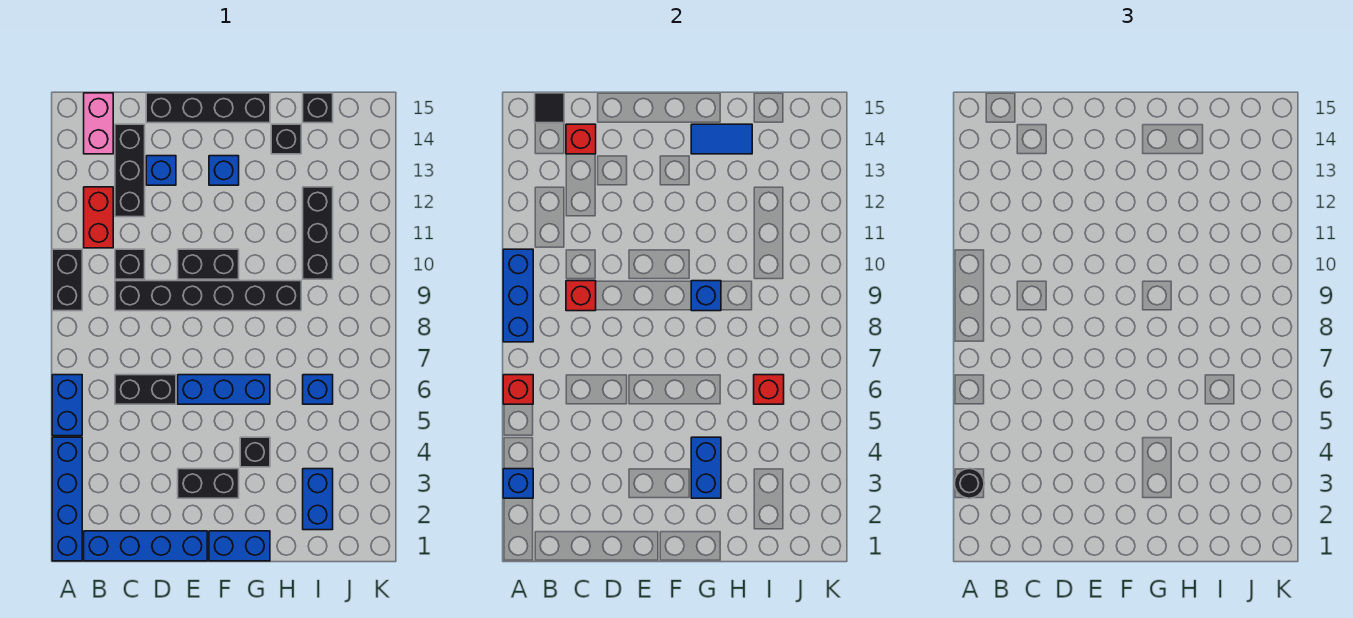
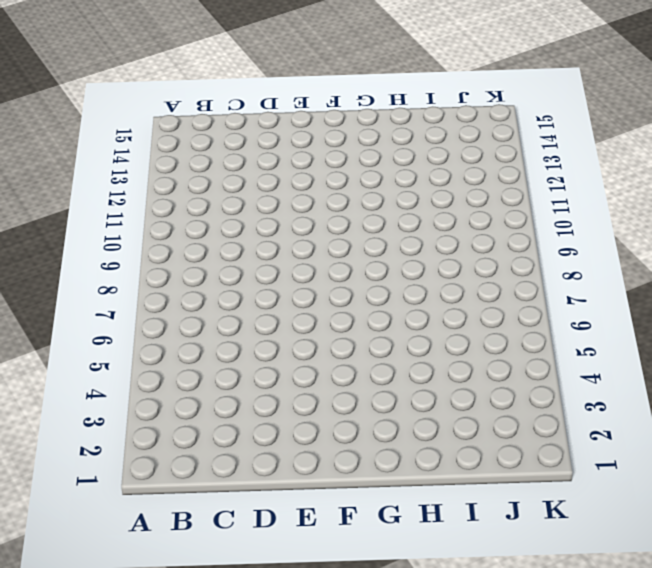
none -> blue 1x4 brick [52,437,82,561]
none -> blue 1x2 brick [52,375,82,436]
none -> black 1x2 brick [52,249,82,311]
none -> blue 1x4 brick [84,531,207,561]

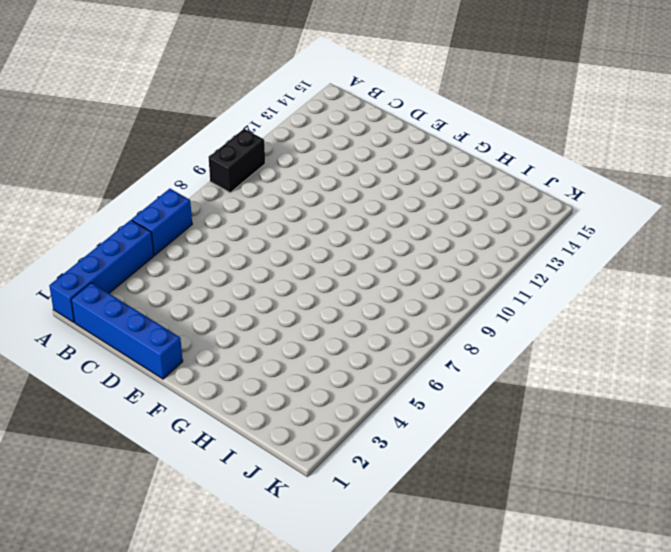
none -> red 1x2 brick [84,187,113,248]
none -> pink 1x2 brick [84,93,113,154]
none -> black 1x2 brick [115,375,176,404]
none -> black 1x6 brick [115,281,301,311]

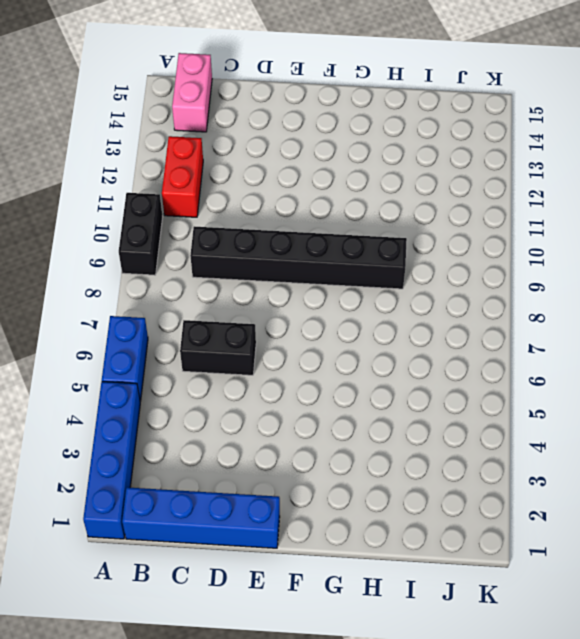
none -> black 1x1 brick [115,249,145,279]
none -> black 1x3 brick [115,124,145,217]
none -> blue 1x1 brick [146,156,176,185]
none -> black 1x4 brick [146,93,270,123]

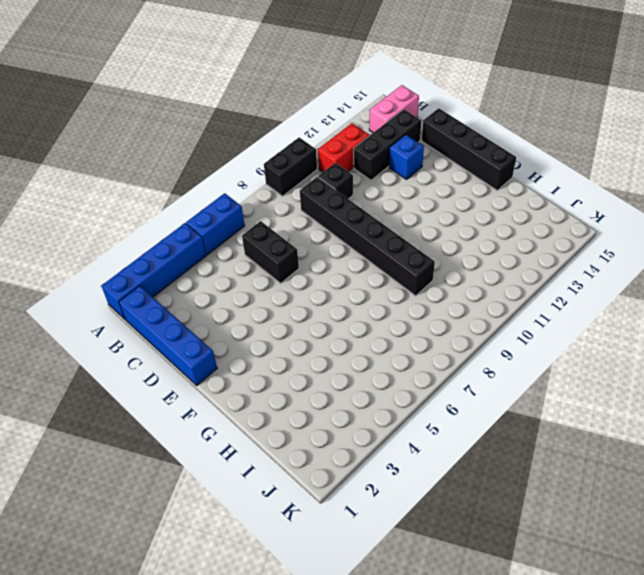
none -> black 1x2 brick [178,469,239,498]
none -> blue 1x3 brick [178,375,270,404]
none -> black 1x2 brick [178,249,239,279]
none -> blue 1x2 brick [209,531,270,561]

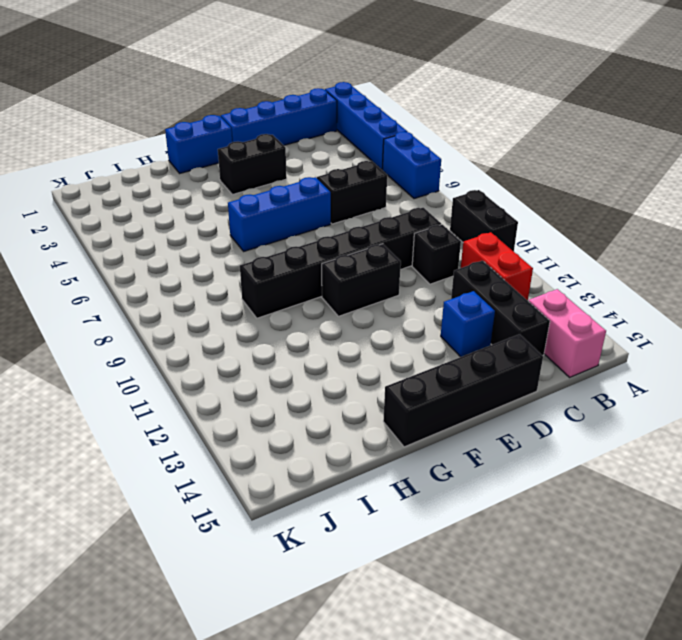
none -> blue 1x1 brick [209,156,239,185]
none -> black 1x1 brick [240,437,270,467]
none -> black 1x1 brick [271,124,301,154]
none -> blue 1x2 brick [303,469,333,530]

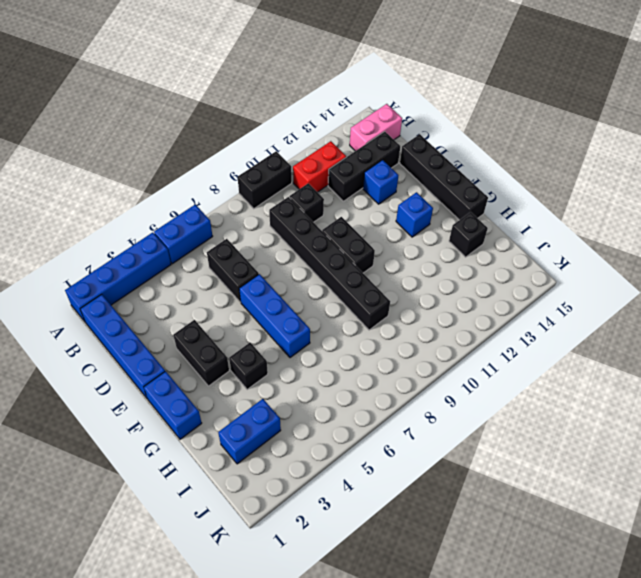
none -> blue 1x1 brick [303,375,333,404]
none -> black 1x3 brick [303,187,333,279]
none -> black 1x1 brick [303,93,333,123]
none -> blue 1x1 brick [503,469,533,498]

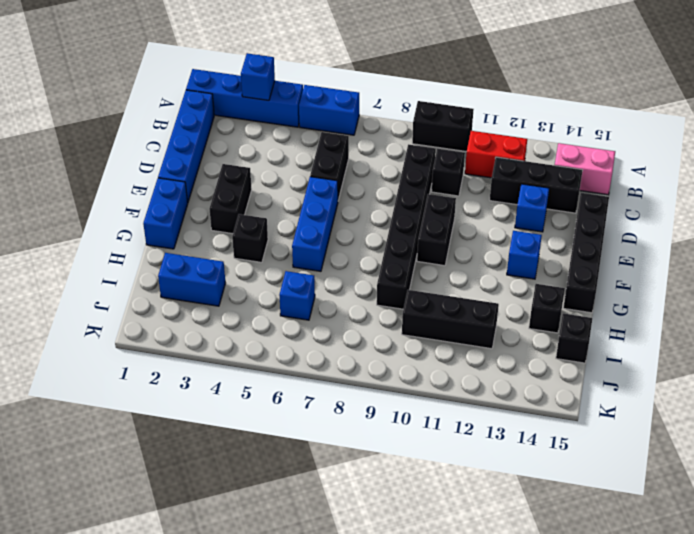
none -> red 1x1 brick [503,375,533,404]
none -> blue 1x3 brick [503,249,533,342]
none -> black 1x1 tile [535,93,564,123]
none -> red 1x1 brick [566,281,596,311]

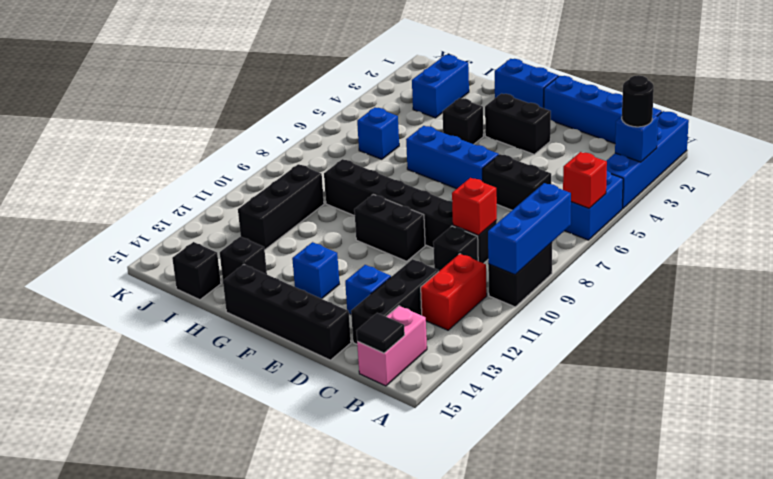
none -> red 1x1 brick [566,124,596,154]
none -> blue 1x2 brick [691,437,721,498]
none -> blue 1x1 brick [691,281,721,311]
none -> blue 1x2 tile [691,124,752,154]

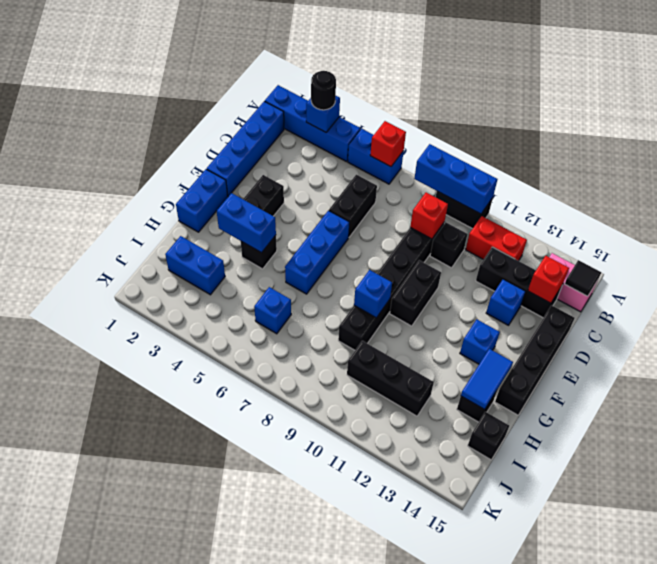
none -> red 1x1 brick [754,375,784,404]

